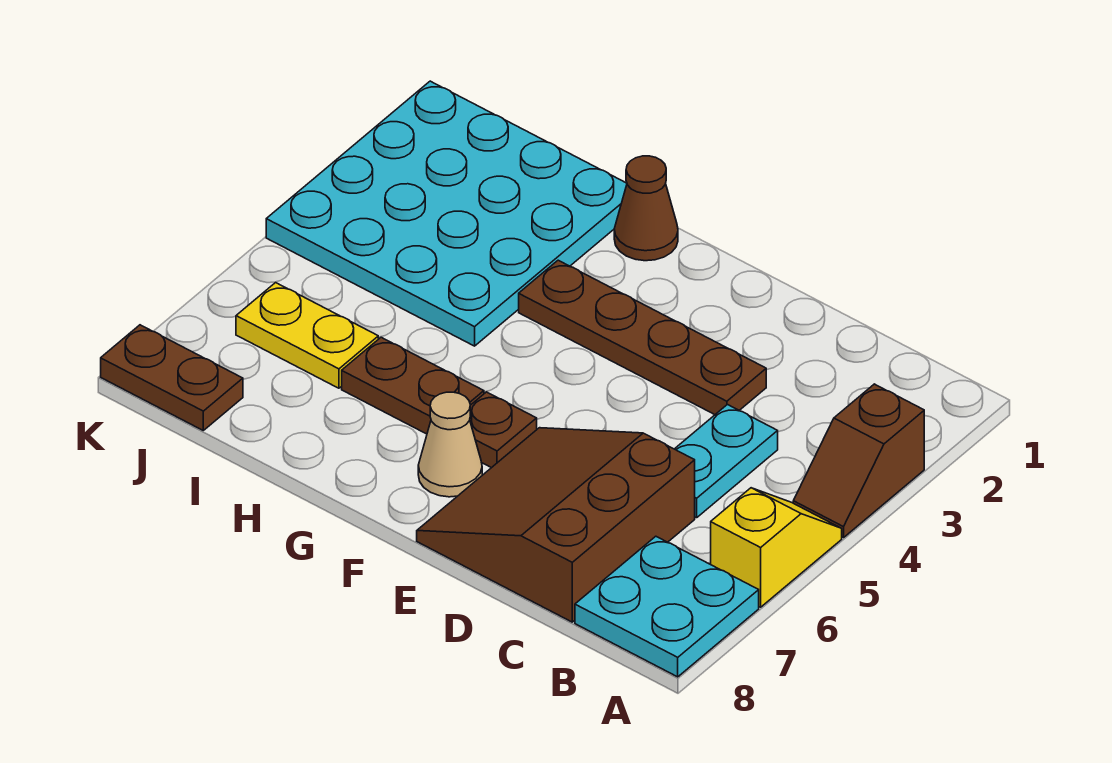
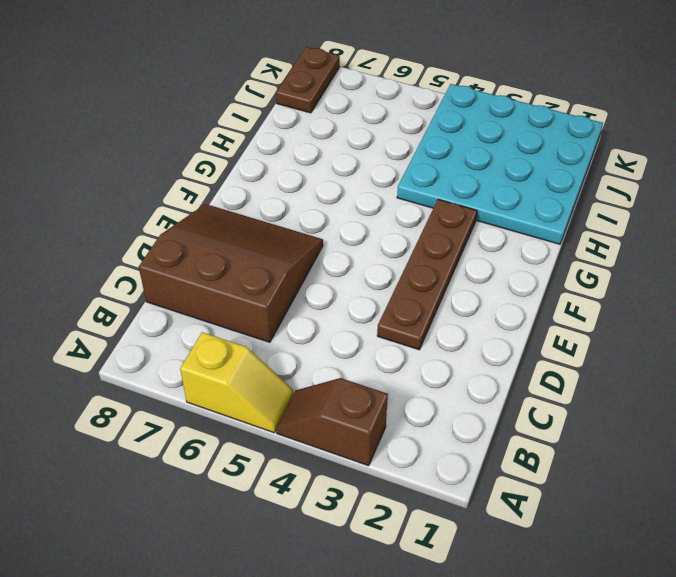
none -> cyan 2x2 plate [575,536,759,677]
none -> cyan 1x2 plate [675,405,778,518]
none -> brown 1x1 plate [470,392,537,468]

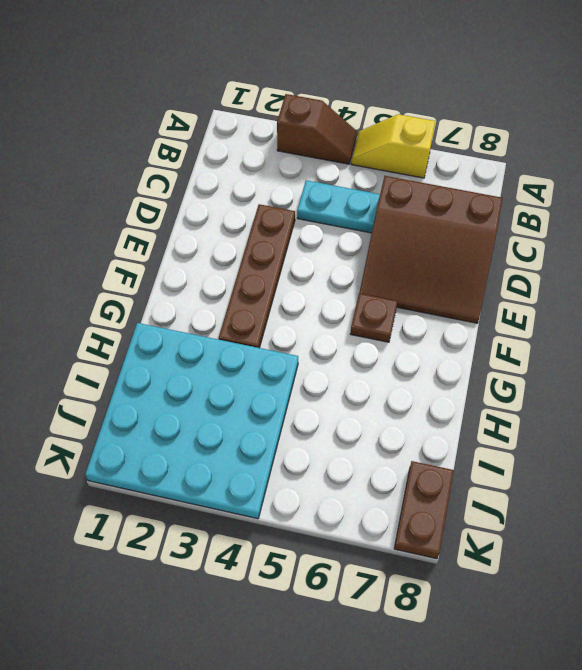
none -> cyan 2x2 plate [575,536,759,677]
none -> tan 1x1 cone [418,392,482,497]
none -> brown 1x1 cone [614,156,678,261]

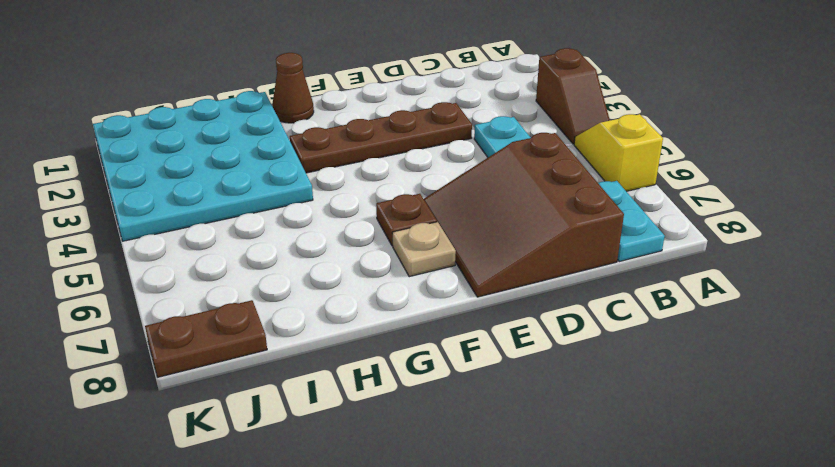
cyan 1x2 plate [598,181,665,262] -> cyan 2x2 plate [575,536,759,677]
tan 1x1 plate [392,222,456,277] -> tan 1x1 cone [418,392,482,497]
none -> brown 1x2 plate [342,337,484,434]
none -> yellow 1x2 plate [236,283,378,388]

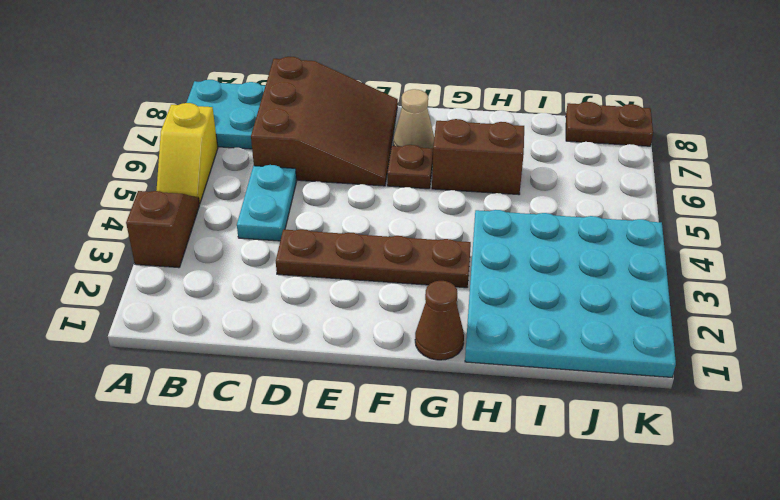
brown 1x2 brick [432,119,524,195] -> brown 1x2 plate [342,337,484,434]
none -> yellow 1x2 plate [236,283,378,388]

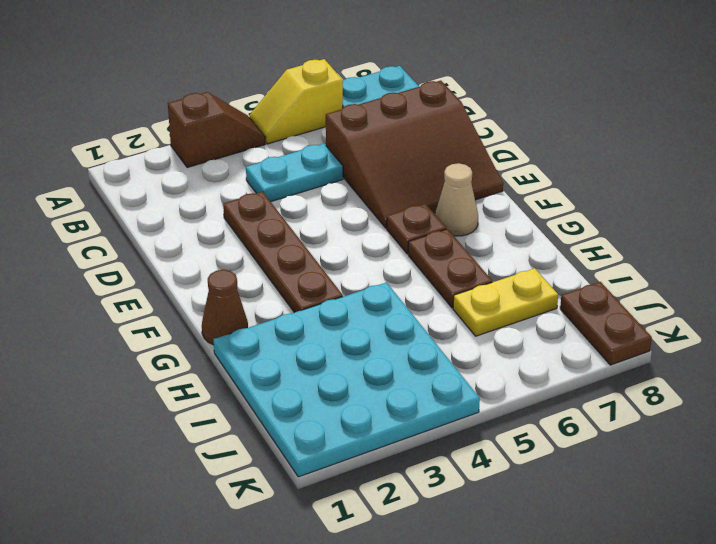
yellow 1x2 plate [453,268,558,336] -> yellow 1x2 plate turned to [236,283,378,388]

